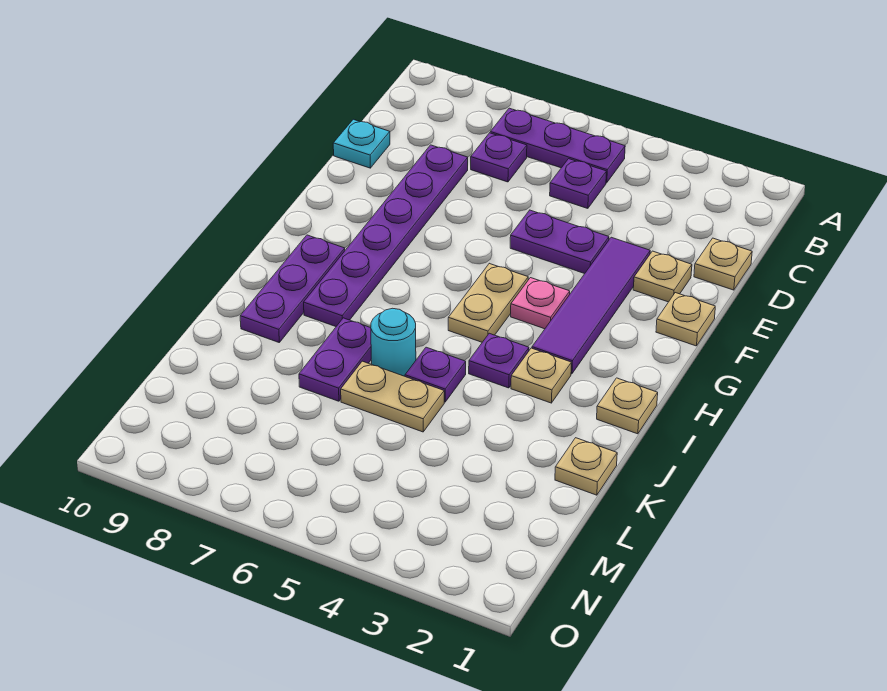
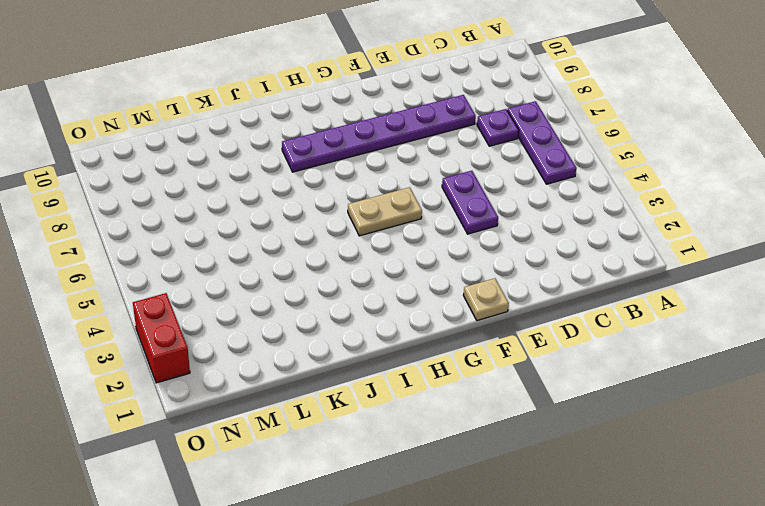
red 1x2 brick [133,293,190,383] -> none
none -> purple 1x1 plate [550,159,606,208]
none -> tan 1x1 plate [694,238,752,290]
none -> cyan 1x1 plate [333,119,390,168]

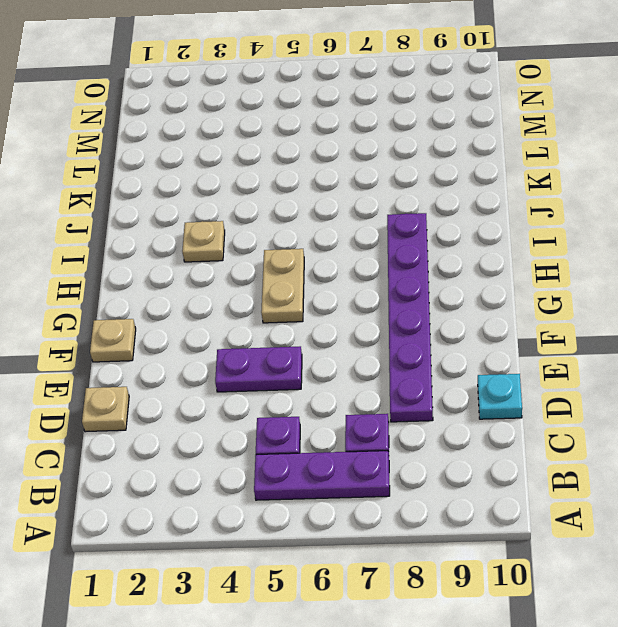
none -> tan 1x1 plate [633,251,692,302]
none -> purple 1x4 tile [532,237,650,374]
none -> pink 1x1 plate [511,278,570,329]

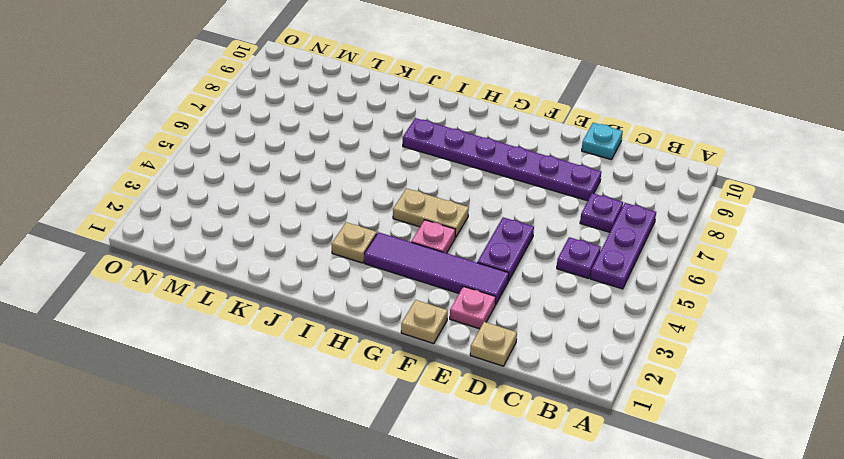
pink 1x1 plate [450,286,496,329] -> tan 1x1 plate [633,251,692,302]
none -> purple 1x3 plate [240,235,345,342]
none -> tan 1x1 plate [597,378,658,434]
none -> purple 1x1 plate [469,333,529,388]

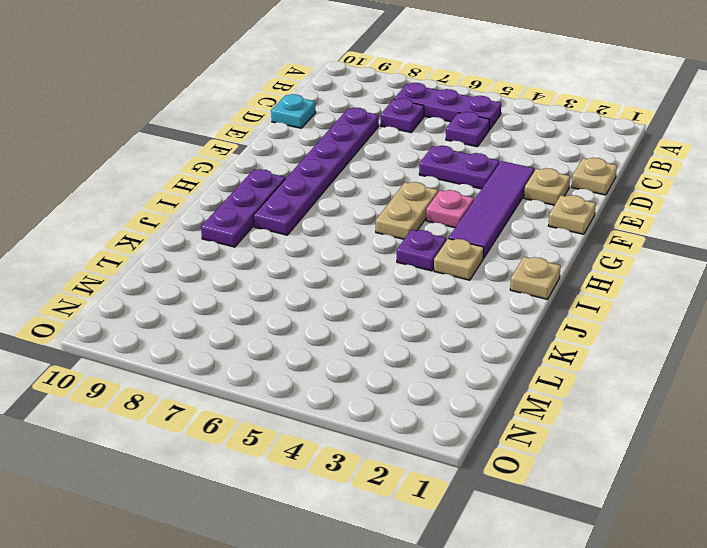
none -> purple 1x1 plate [405,347,466,402]
none -> cyan 1x1 round brick [371,308,416,376]
none -> purple 1x2 plate [299,318,371,401]

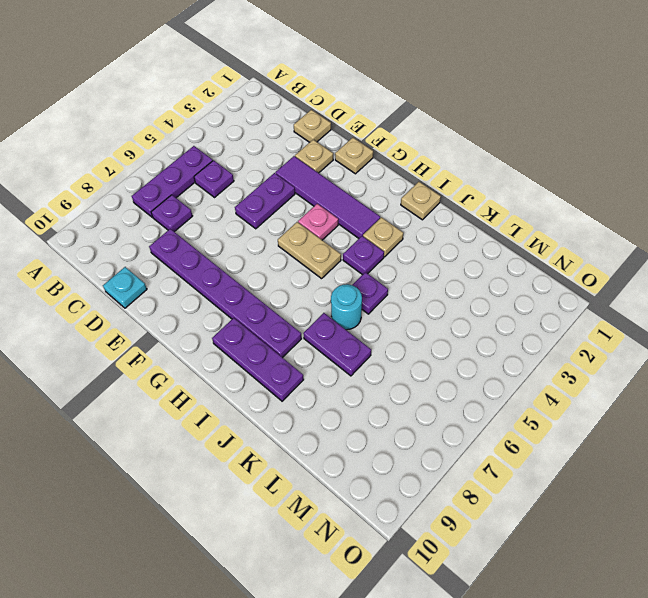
none -> tan 1x1 plate [555,438,617,495]
none -> tan 1x2 plate [341,361,444,432]

